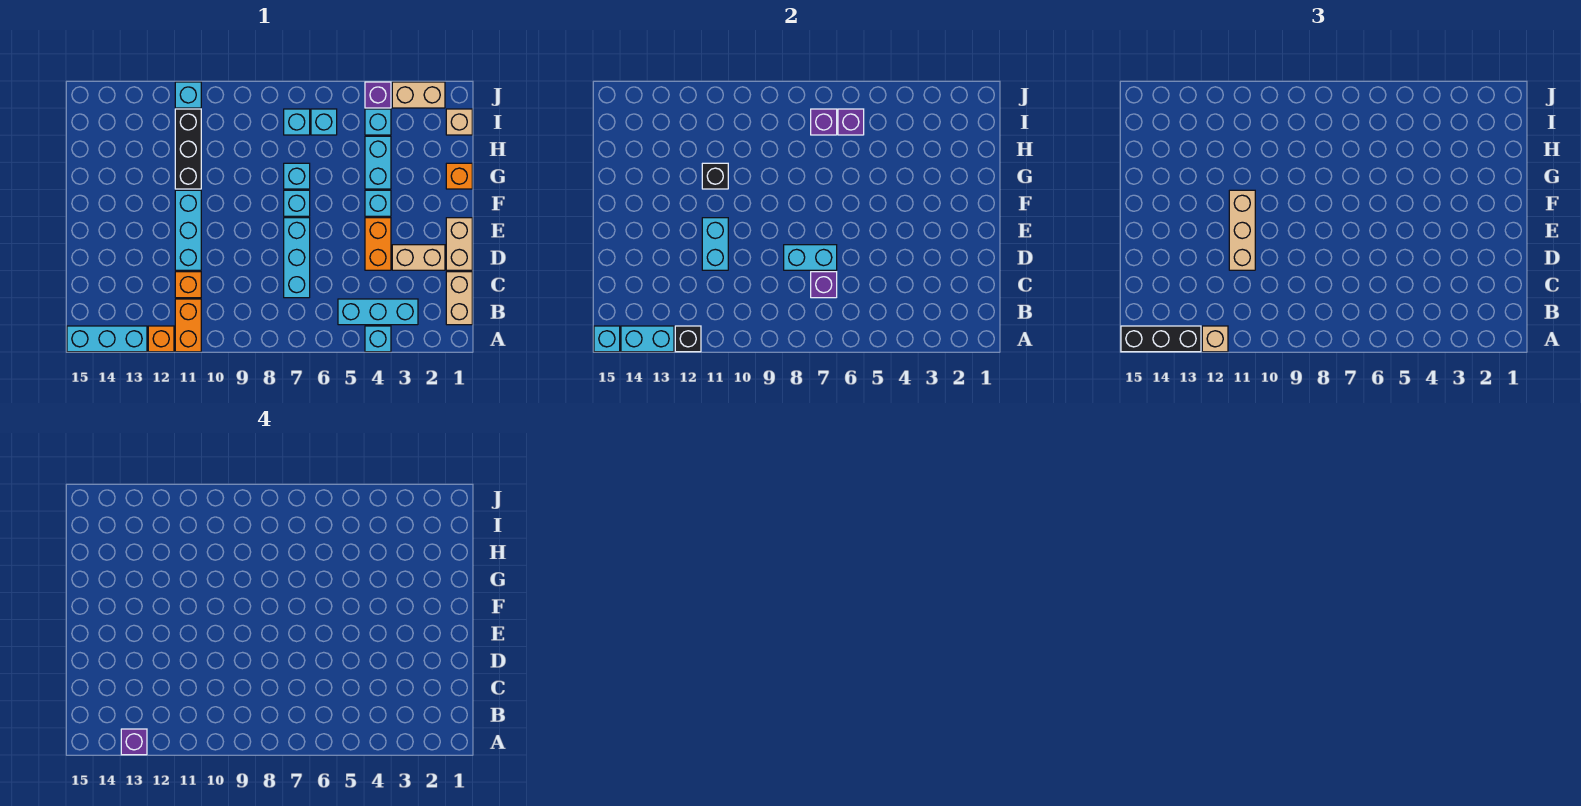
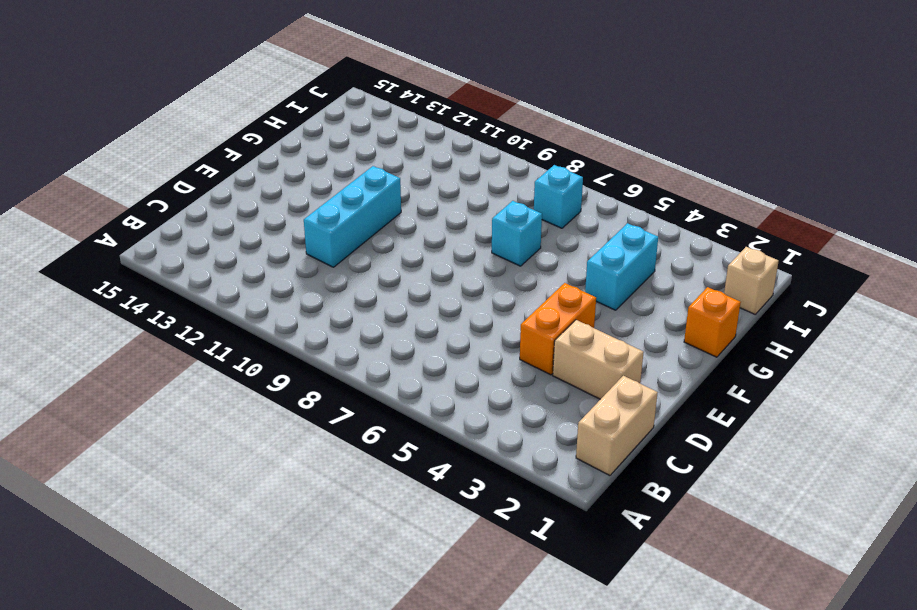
none -> cyan 1x1 brick [365,326,391,352]
none -> orange 1x2 brick [175,299,201,352]
none -> orange 1x1 brick [148,326,174,352]
none -> cyan 1x3 brick [67,326,147,352]

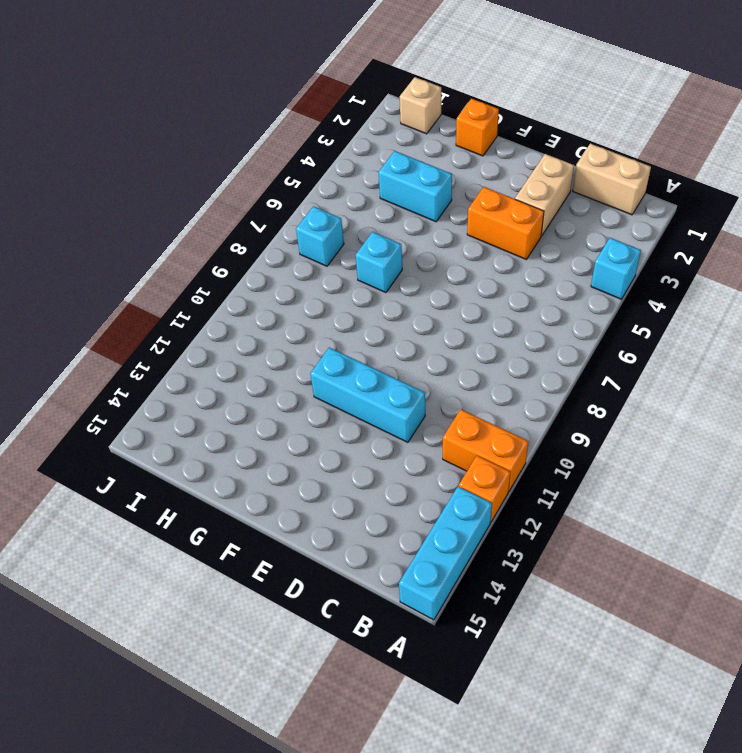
none -> cyan 1x3 brick [338,299,418,325]
none -> cyan 1x3 brick [284,218,310,298]
none -> orange 1x1 brick [175,272,201,298]
none -> tan 1x2 brick [446,218,472,270]

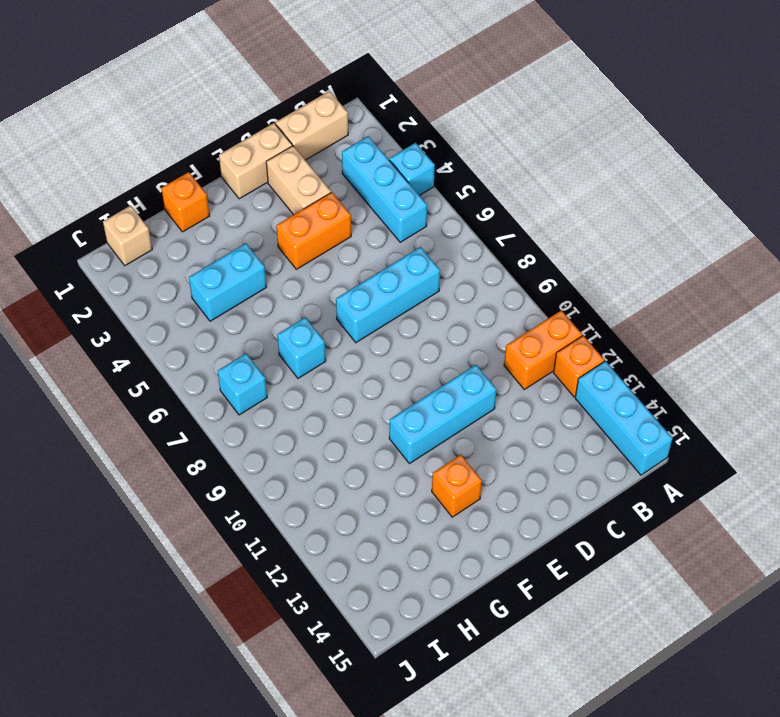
orange 1x1 brick [432,455,482,517] -> orange 1x1 brick moved to [175,272,201,298]
none -> cyan 1x1 brick [365,190,391,216]
none -> cyan 1x1 brick [284,190,310,216]
none -> black 1x3 brick [175,109,201,189]
none -> cyan 1x1 brick [365,109,391,135]

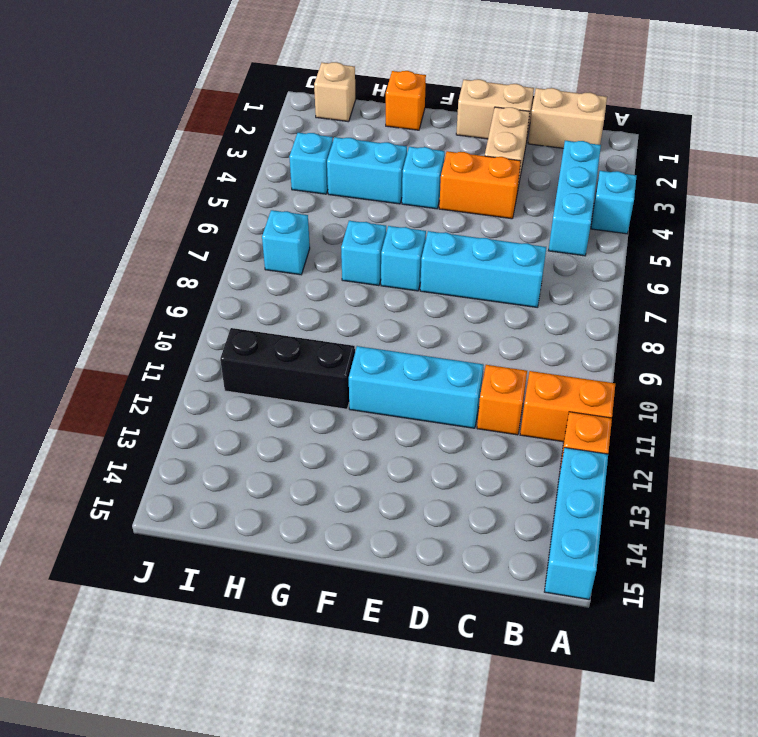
none -> cyan 1x1 brick [311,109,337,135]
none -> tan 1x2 brick [392,82,445,108]
none -> purple 1x1 brick [365,82,391,108]
none -> cyan 1x1 brick [175,82,201,108]

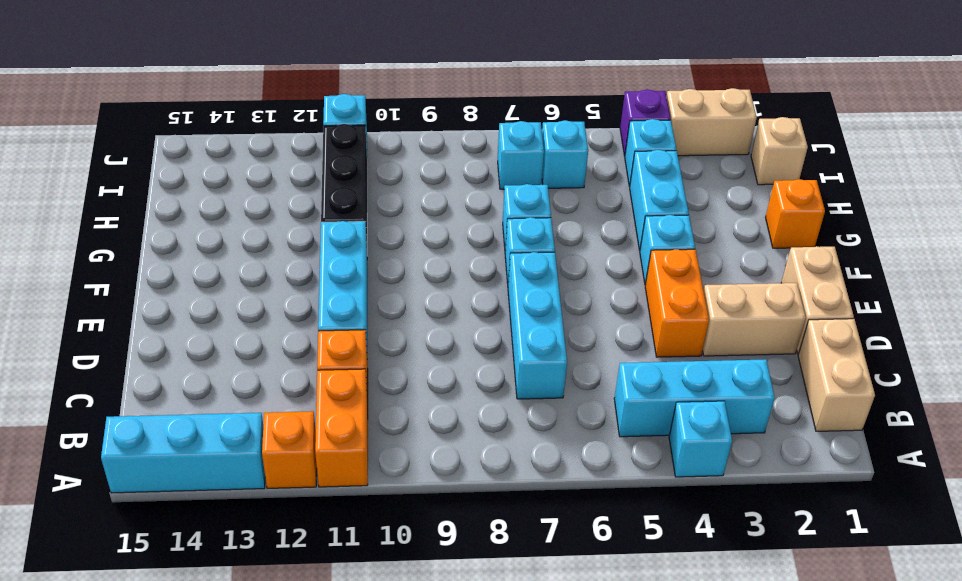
none -> black 1x1 brick [675,326,701,352]
none -> cyan 1x2 brick [621,326,674,352]
none -> cyan 1x1 brick [594,326,620,352]
none -> purple 1x1 brick [811,272,837,298]

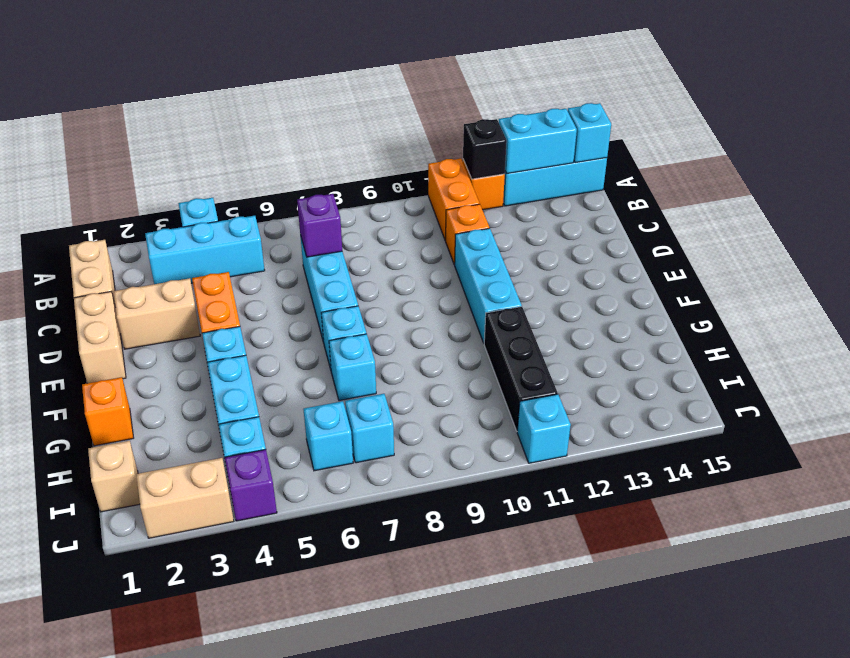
none -> cyan 1x2 brick [784,245,837,270]
none -> cyan 1x2 brick [702,218,728,270]
none -> black 1x1 brick [702,163,728,189]
none -> purple 1x1 brick [838,109,864,135]

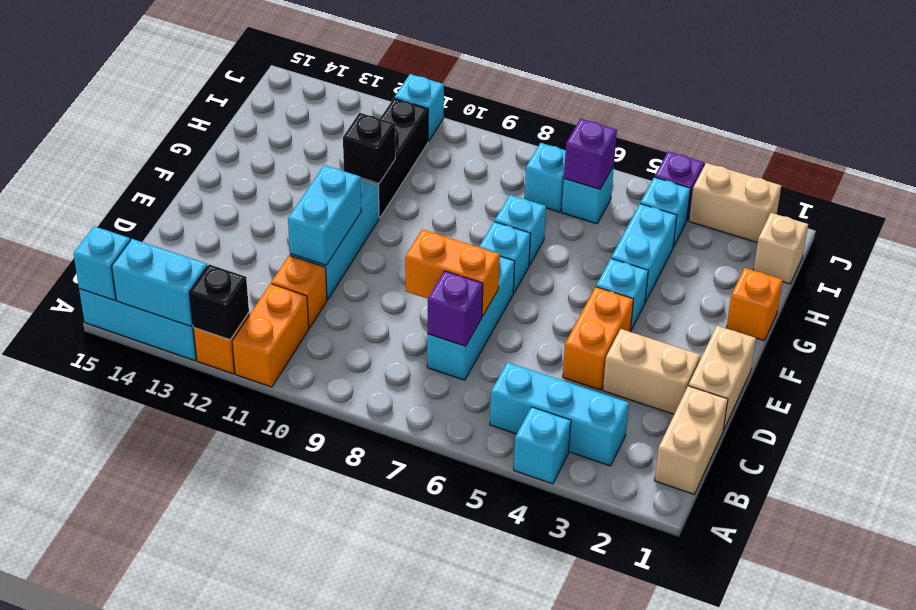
orange 1x2 brick [405,229,500,316] -> cyan 1x2 brick [784,245,837,270]
none -> purple 1x1 brick [811,109,837,135]
none -> tan 1x1 brick [1202,326,1228,352]
none -> black 1x3 brick [1121,326,1201,352]
none -> tan 1x3 brick [1229,190,1255,270]

